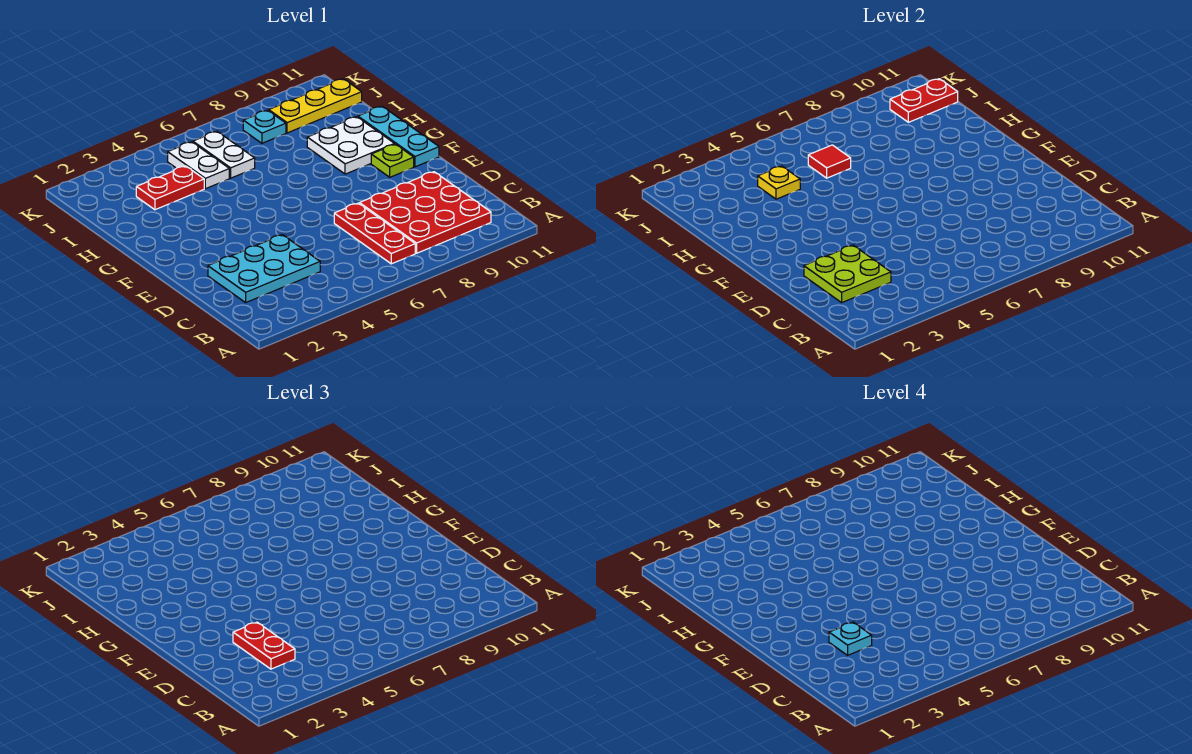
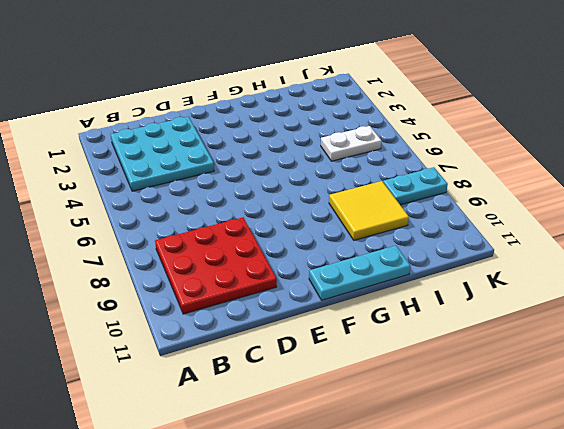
cyan 3x3 plate [111,117,214,191] -> cyan 2x3 plate [208,235,320,303]
yellow 2x2 tile [329,181,409,240] -> white 2x2 plate [307,117,394,174]
cyan 1x2 plate [383,167,448,205] -> cyan 1x1 plate [243,110,286,143]
none -> red 1x3 plate [334,203,415,264]
none -> lime 1x1 plate [371,144,414,177]
none -> red 1x2 plate [136,166,204,210]

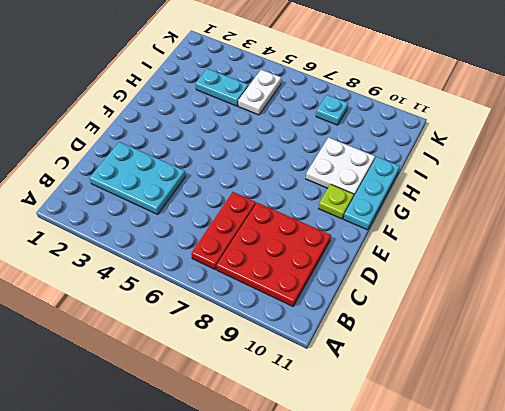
cyan 1x2 plate [195,69,248,106] -> red 1x2 plate [136,166,204,210]
none -> white 1x2 plate [193,131,255,178]
none -> yellow 1x3 plate [269,79,362,133]
none -> lime 2x2 plate [804,245,891,303]

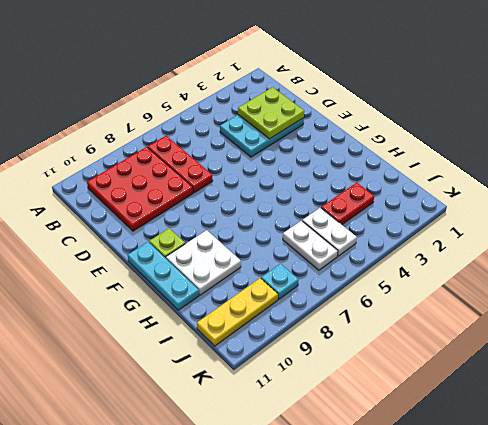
none -> yellow 1x1 plate [758,166,800,199]
none -> red 1x1 tile [808,145,851,178]
none -> red 1x2 plate [890,79,958,122]

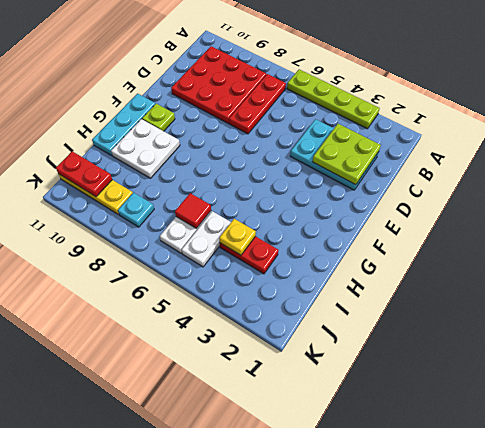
lime 1x4 plate [287,69,380,129] -> none
none -> red 1x2 plate [233,622,295,669]
none -> cyan 1x1 plate [829,622,872,655]

